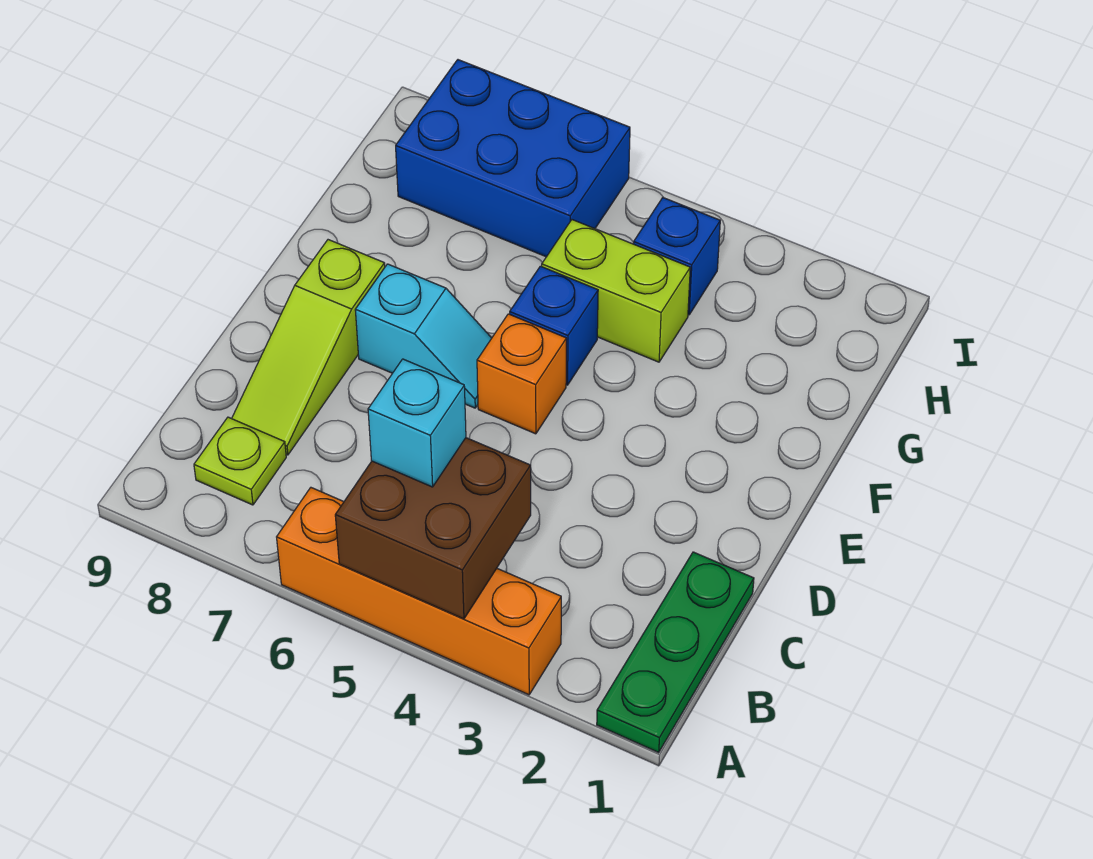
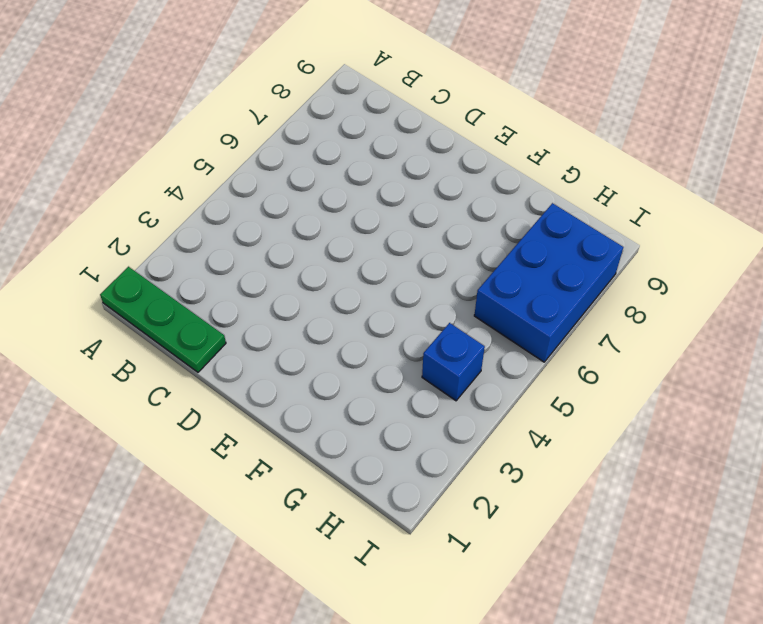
none -> orange 1x4 brick [277,488,561,695]
none -> lime 1x1 plate [194,417,286,505]
none -> lime 1x3 slope [232,240,385,455]

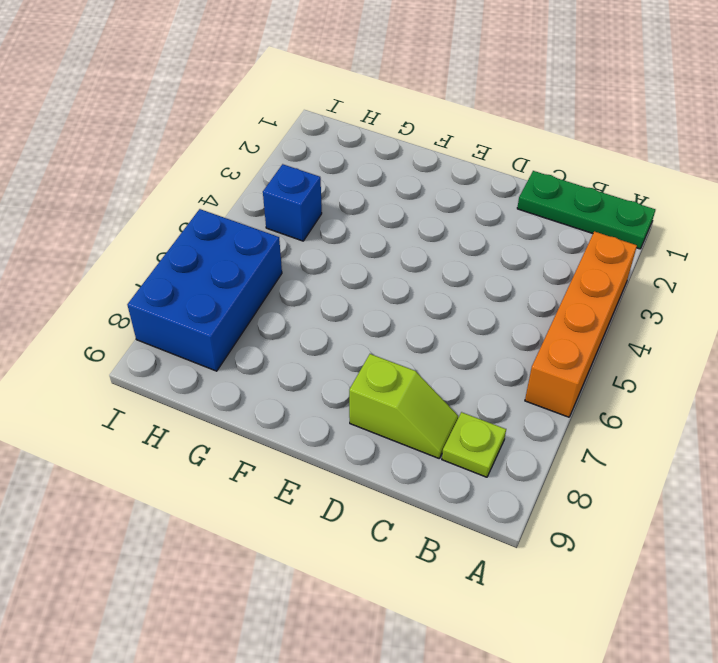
lime 1x2 slope [349,354,458,458] -> lime 1x3 slope [232,240,385,455]
none -> orange 1x1 brick [477,314,566,434]
none -> cyan 1x2 slope [355,264,492,408]
none -> blue 1x1 brick [510,266,598,385]

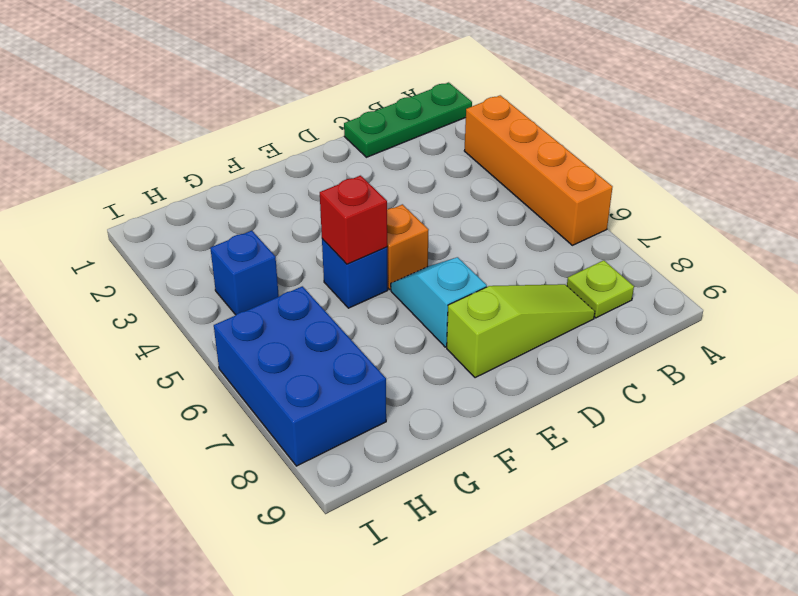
red 1x1 brick [320,176,387,264] -> none
none -> lime 1x2 brick [542,220,690,362]
none -> brown 2x2 brick [335,438,531,619]
none -> cyan 1x1 brick [368,359,466,487]

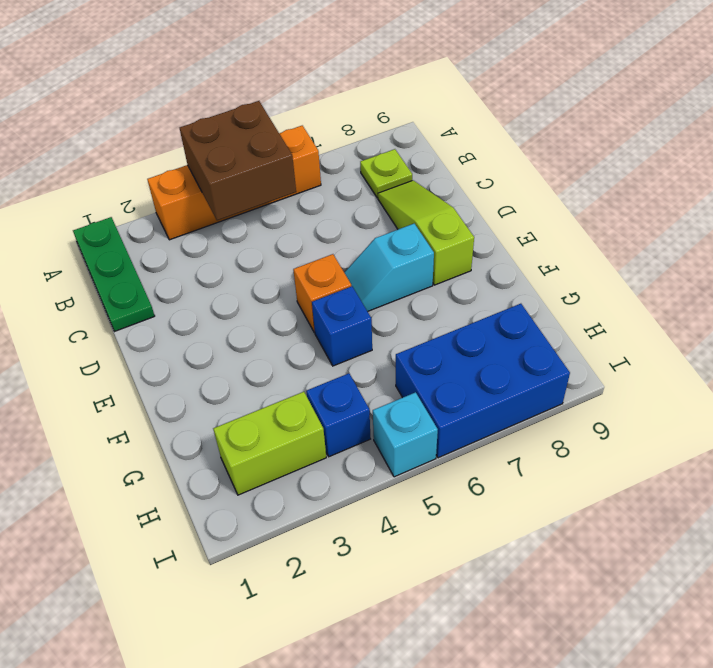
lime 1x2 brick [213,392,326,495] -> lime 1x2 brick moved to [542,220,690,362]
cyan 1x1 brick [373,392,438,477] -> cyan 1x1 brick moved to [368,359,466,487]

